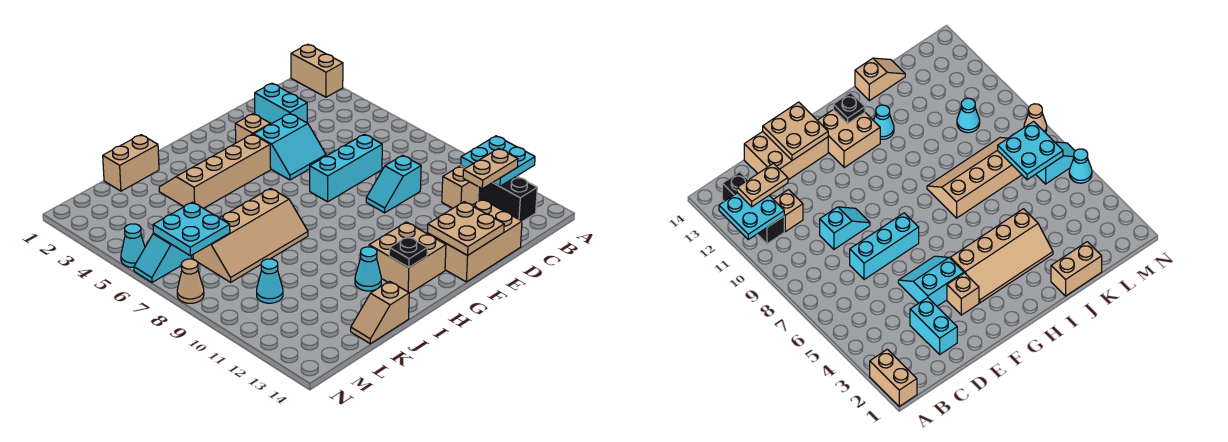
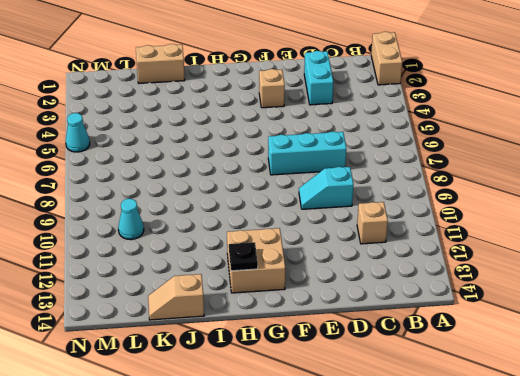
none -> black 1x3 brick [461,166,537,222]
none -> tan 2x3 brick [427,199,522,282]
none -> cyan 2x2 slope [254,114,326,180]

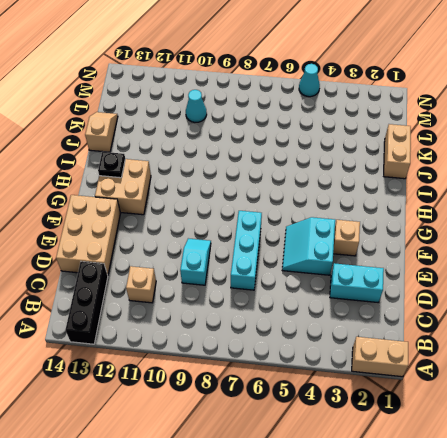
black 1x3 brick [65,261,108,344] -> black 1x3 brick turned to [461,166,537,222]
none -> tan 2x4 slope [159,134,271,208]
none -> tan 2x4 slope [193,188,308,282]
none -> cyan 1x1 cone [355,247,381,291]

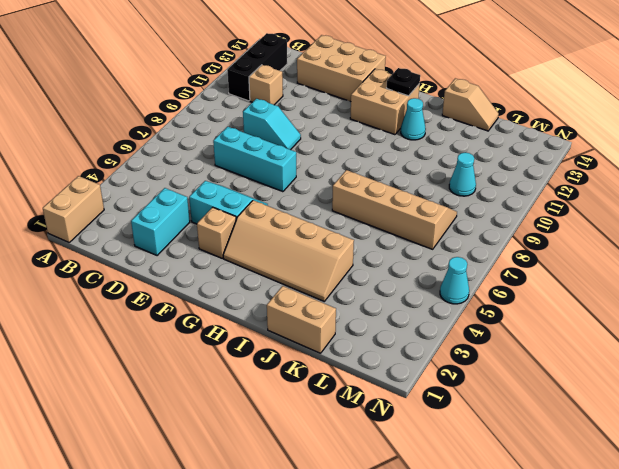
none -> cyan 1x2 slope [134,233,192,282]
none -> tan 1x1 cone [177,259,204,303]
none -> cyan 2x2 plate [461,136,535,186]

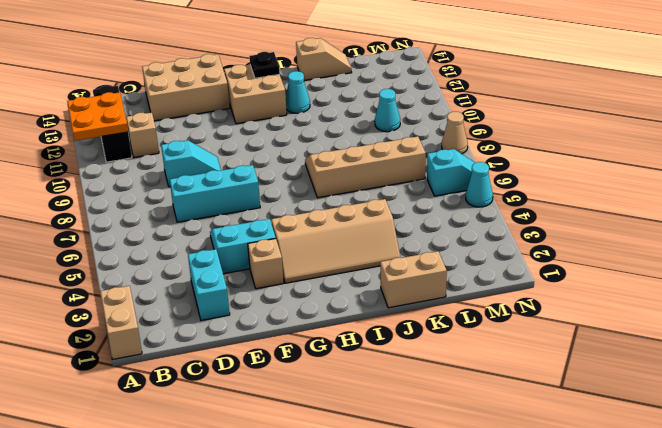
orange 2x2 plate [67,92,128,141] -> cyan 2x2 plate [461,136,535,186]
none -> tan 2x2 plate [427,202,504,255]
none -> cyan 2x2 plate [153,202,230,256]
none -> tan 1x2 plate [463,148,518,189]

